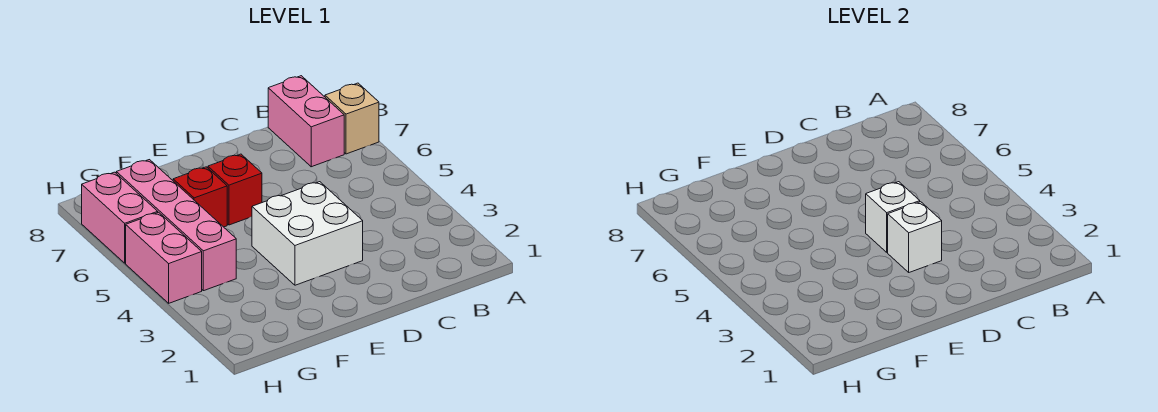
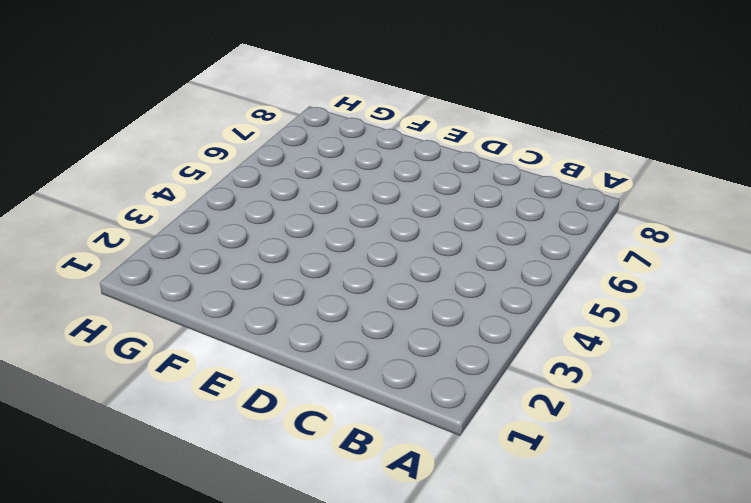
none -> tan 1x1 brick [325,83,379,154]
none -> pink 1x2 brick [268,76,344,167]

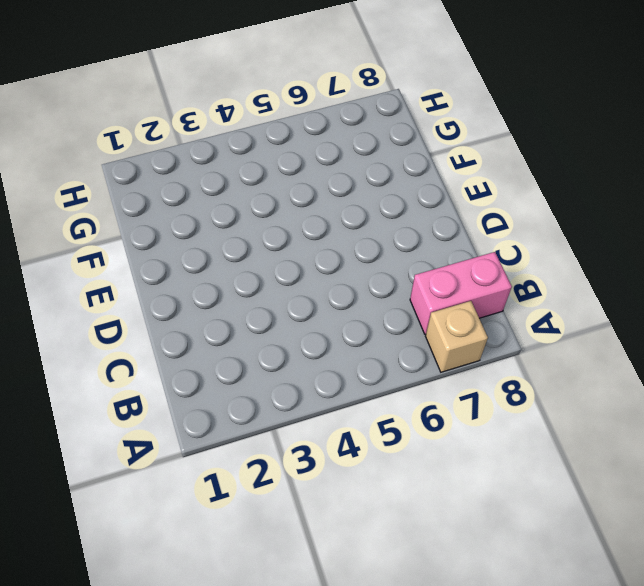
none -> white 2x2 brick [252,182,363,285]
none -> red 1x1 brick [208,154,262,225]

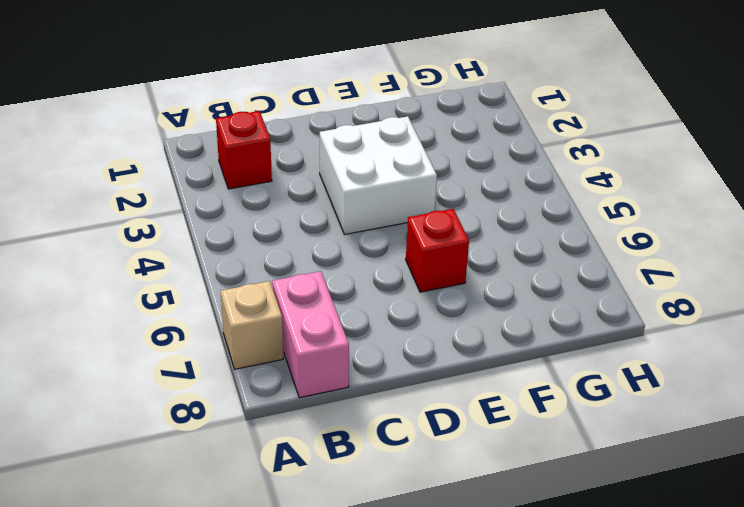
red 1x1 brick [216,111,272,189] -> red 1x1 brick moved to [173,167,227,227]
none -> pink 1x4 brick [116,160,236,291]
none -> pink 1x2 brick [126,212,202,303]

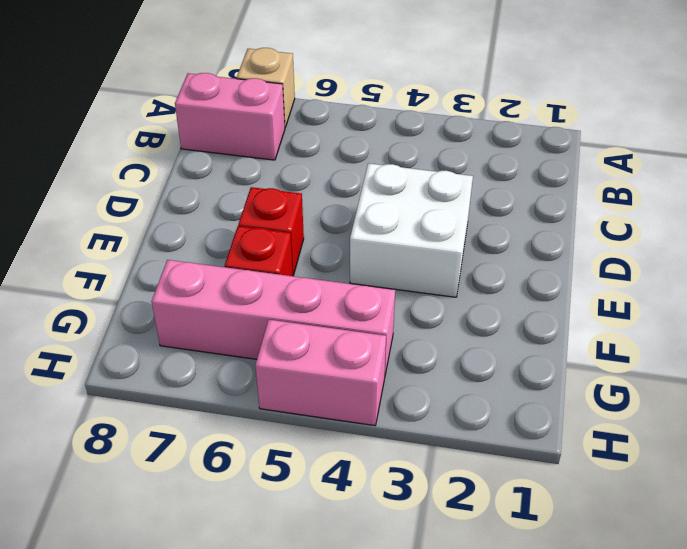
none -> pink 1x2 brick [82,172,158,263]
none -> white 1x1 brick [888,202,942,272]

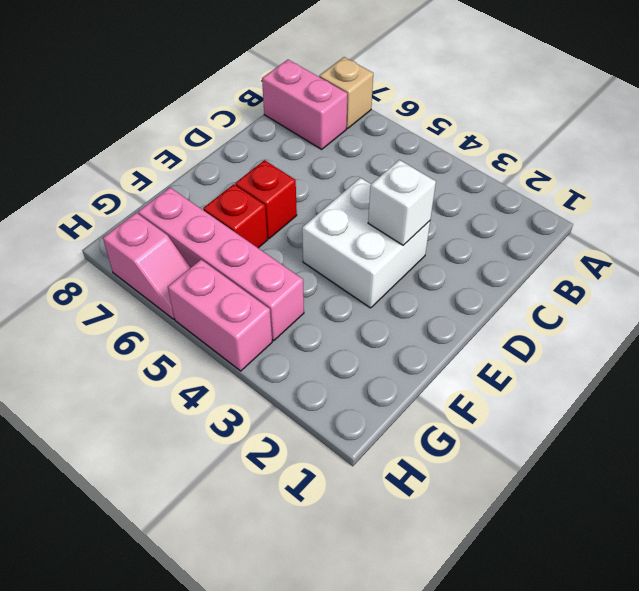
pink 1x2 slope [103,213,191,319] -> pink 1x2 brick [82,172,158,263]
none -> white 1x1 brick [866,182,920,252]

